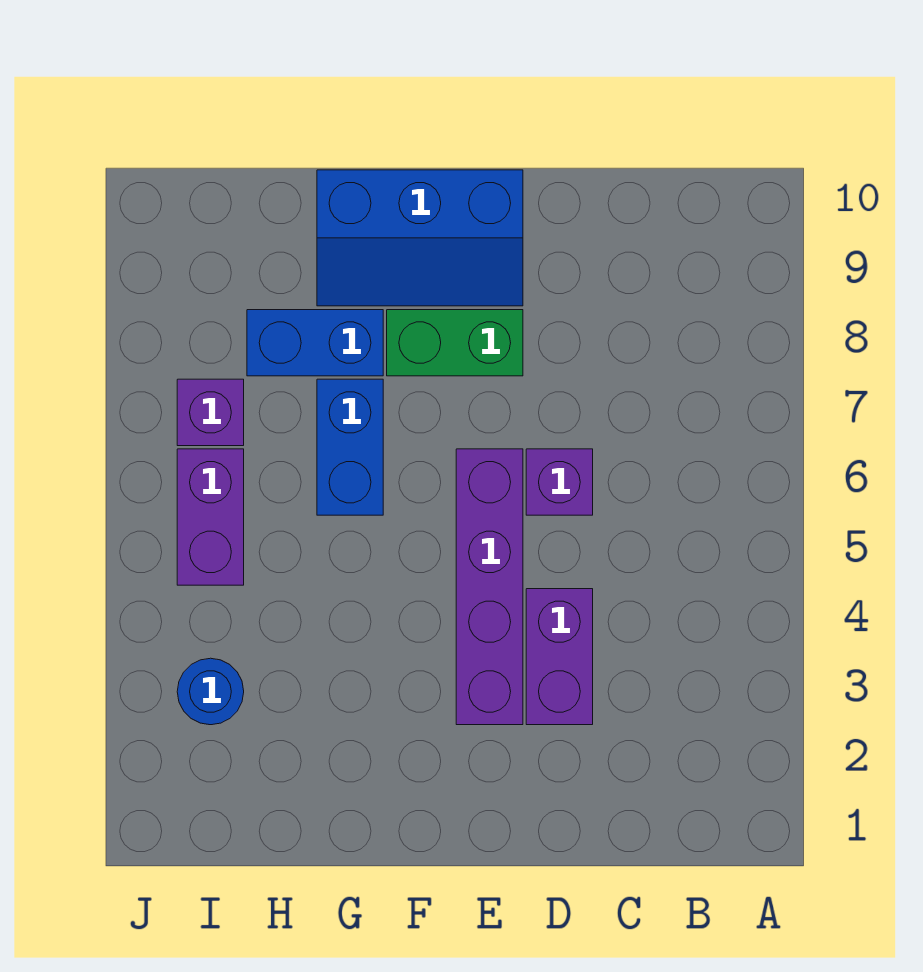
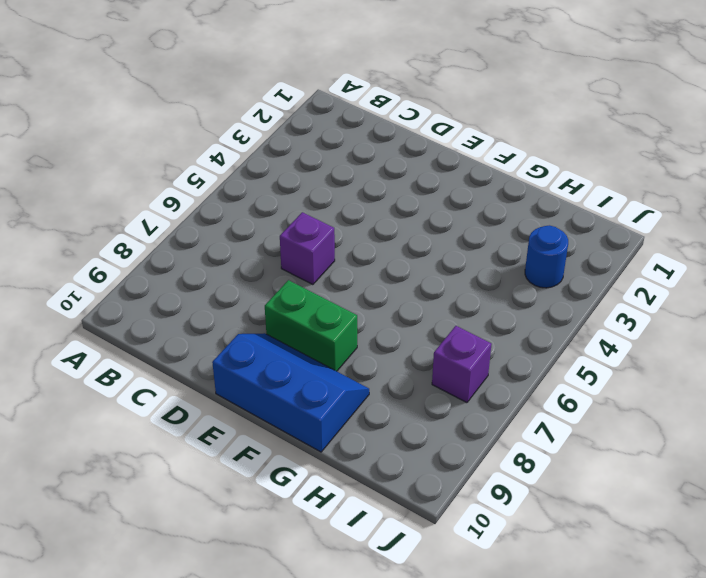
none -> purple 1x2 brick [526,589,593,725]
none -> purple 1x4 brick [456,449,523,725]

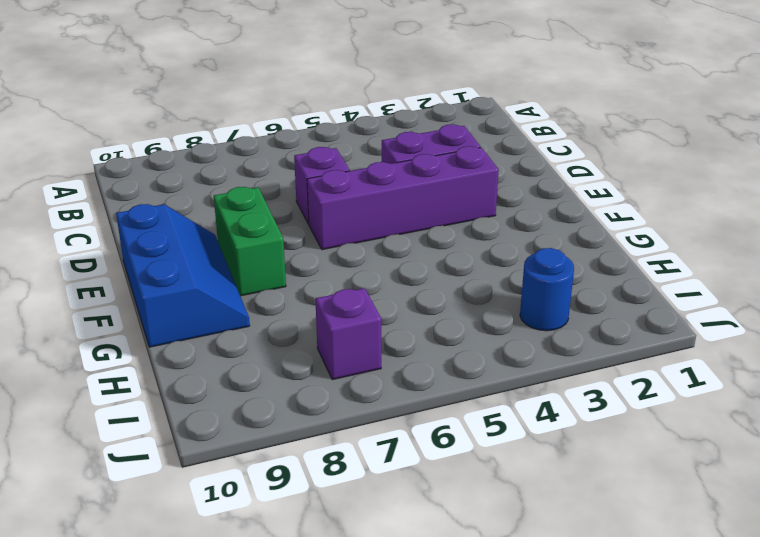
none -> blue 1x2 brick [317,379,383,515]
none -> blue 1x2 brick [247,310,383,376]

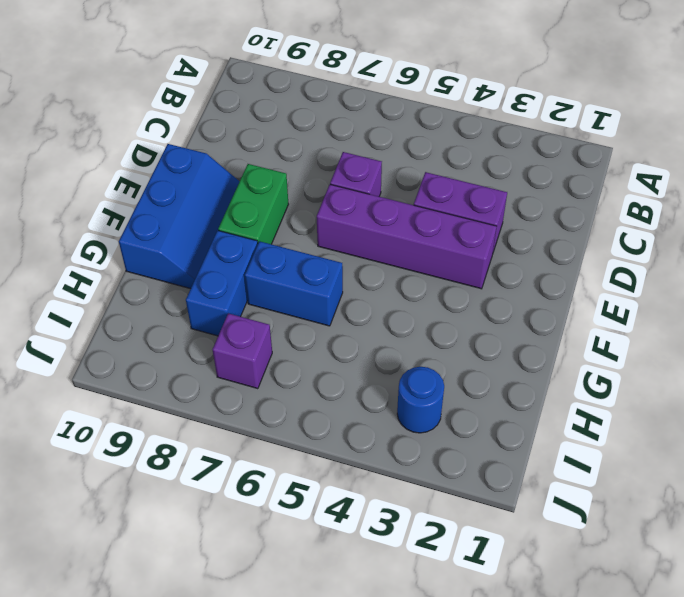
none -> purple 1x2 brick [177,449,244,585]

